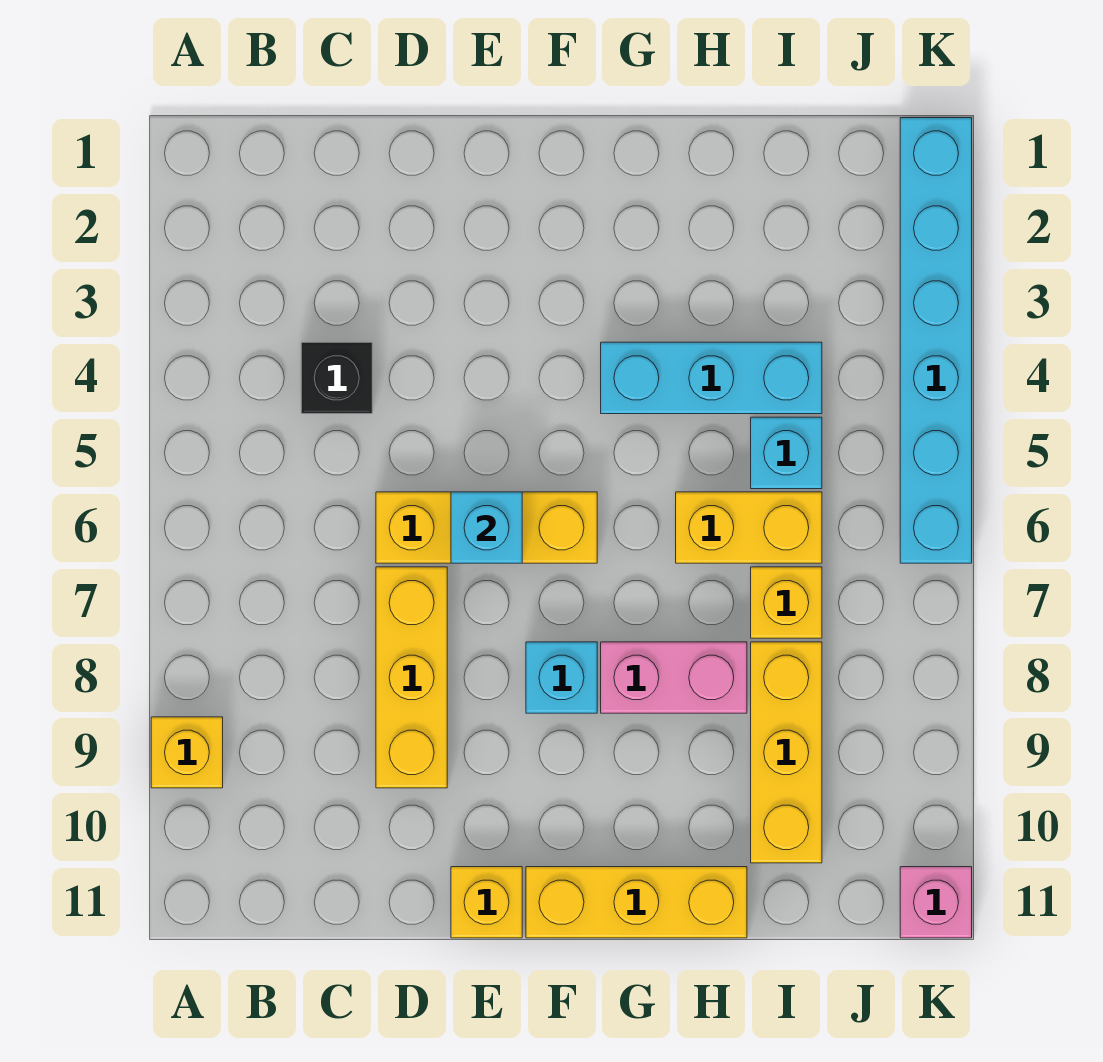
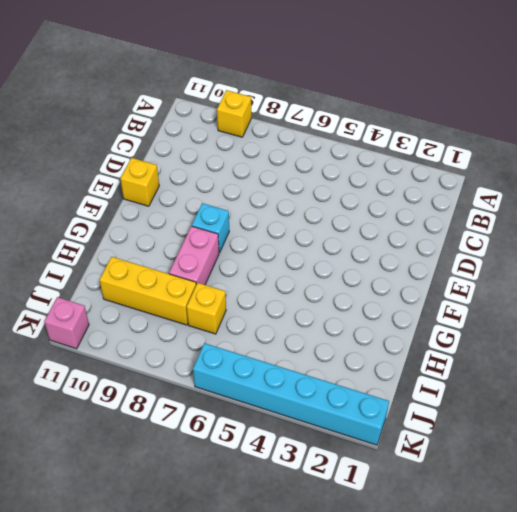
none -> black 1x1 brick [301,342,372,414]
none -> yellow 1x3 brick [376,492,597,563]
none -> yellow 1x3 brick [376,567,447,788]

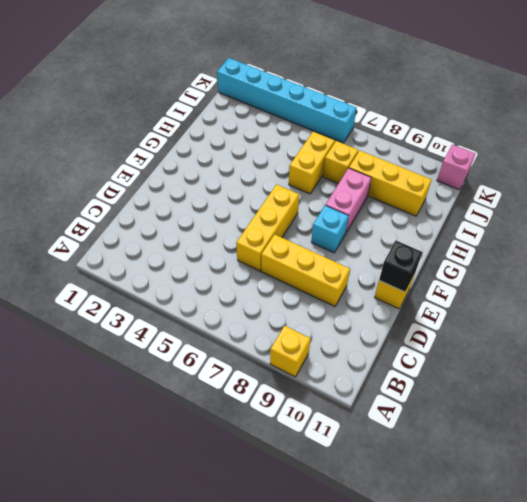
black 1x1 brick [379,241,422,292] -> black 1x1 brick moved to [301,342,372,414]
none -> yellow 1x3 brick [526,867,747,938]
none -> cyan 1x3 brick [601,342,822,414]
none -> cyan 1x1 brick [751,417,822,489]

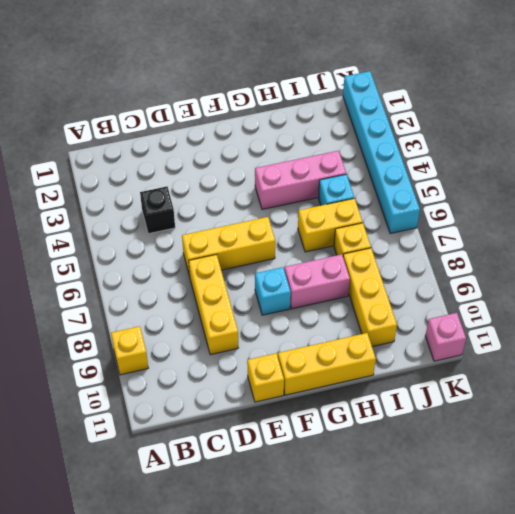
pink 1x3 brick [255,151,346,209] -> cyan 1x3 brick [601,342,822,414]
none -> cyan 1x1 brick [451,492,522,563]

